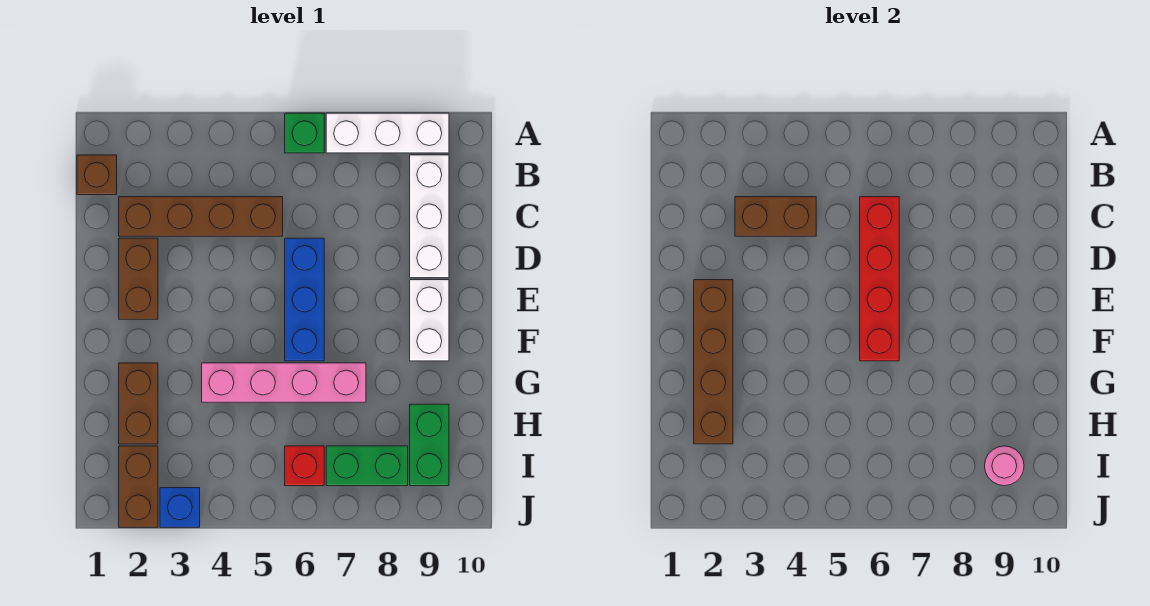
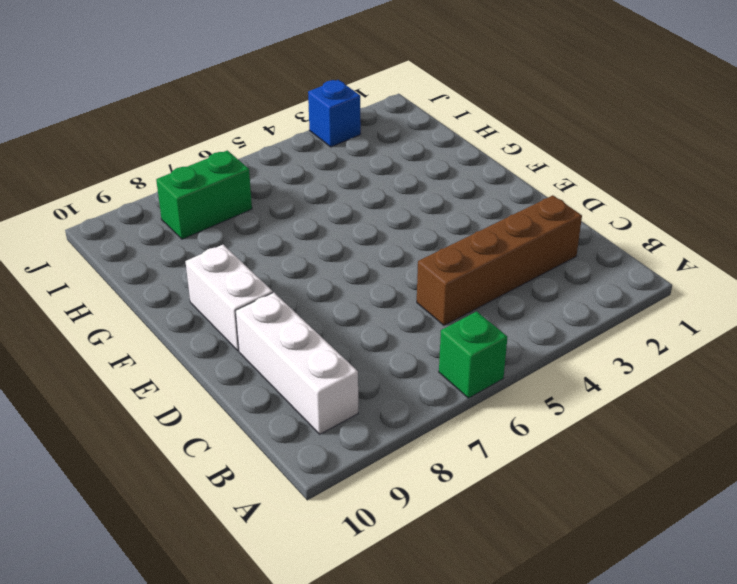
none -> white 1x3 brick [326,113,449,153]
none -> brown 1x1 brick [77,155,117,195]
none -> brown 1x2 brick [119,238,158,319]

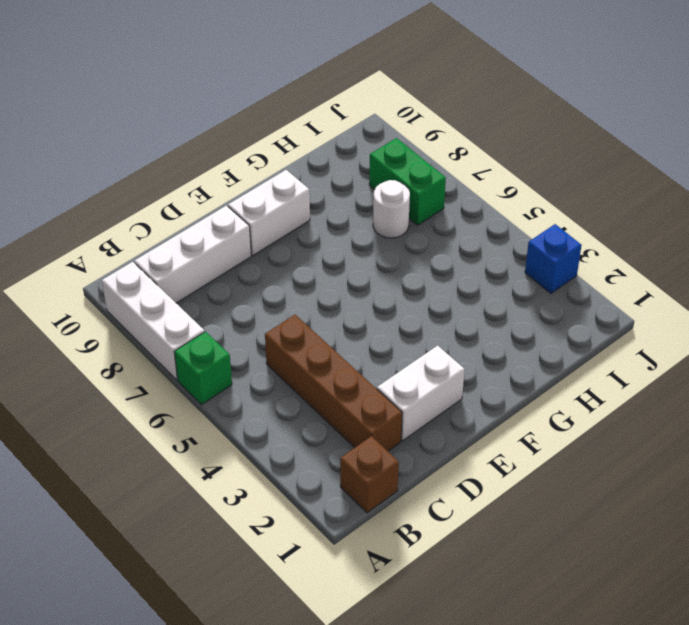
white 1x2 brick [377,346,465,441] -> brown 1x2 brick [119,238,158,319]
white 1x1 round brick [373,180,410,238] -> none
none -> blue 1x3 brick [285,238,324,361]
none -> brown 1x2 brick [119,363,158,444]
none -> pink 1x4 brick [202,363,366,402]

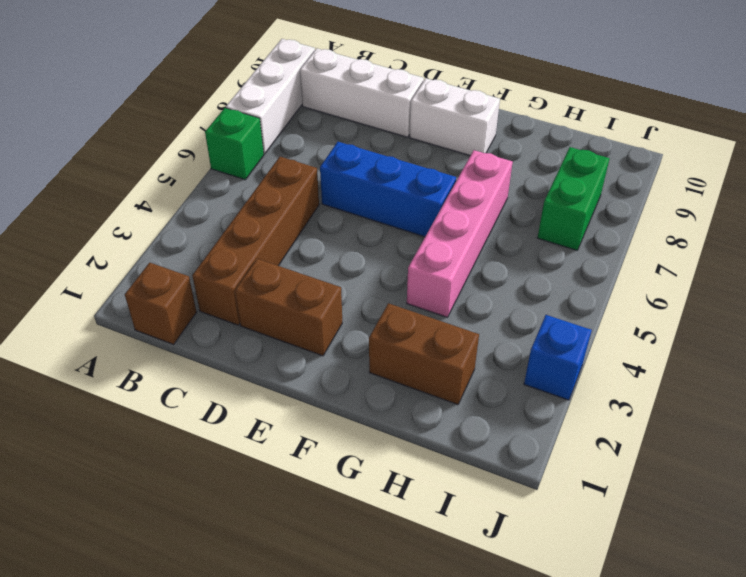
none -> green 1x2 brick [410,404,449,486]
none -> brown 1x2 brick [119,446,158,527]
none -> red 1x1 brick [285,446,324,486]

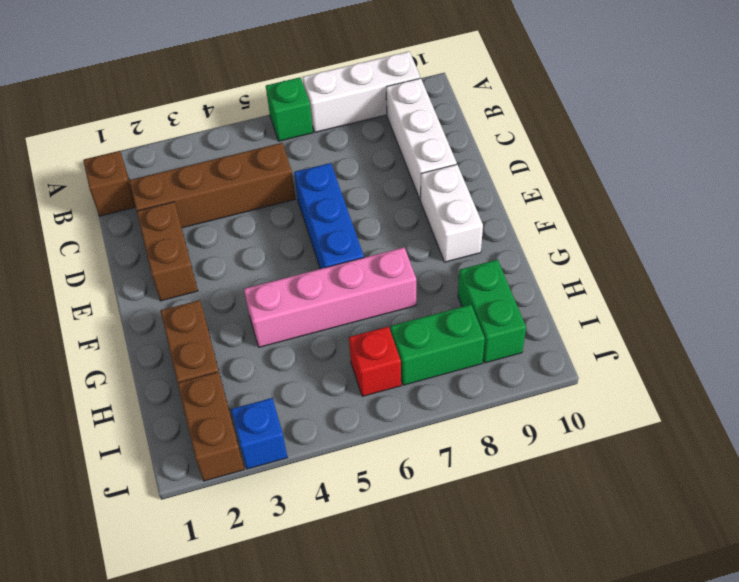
none -> brown 1x2 brick [735,197,816,236]
none -> red 1x4 brick [860,197,899,361]
none -> brown 1x4 brick [694,280,733,444]

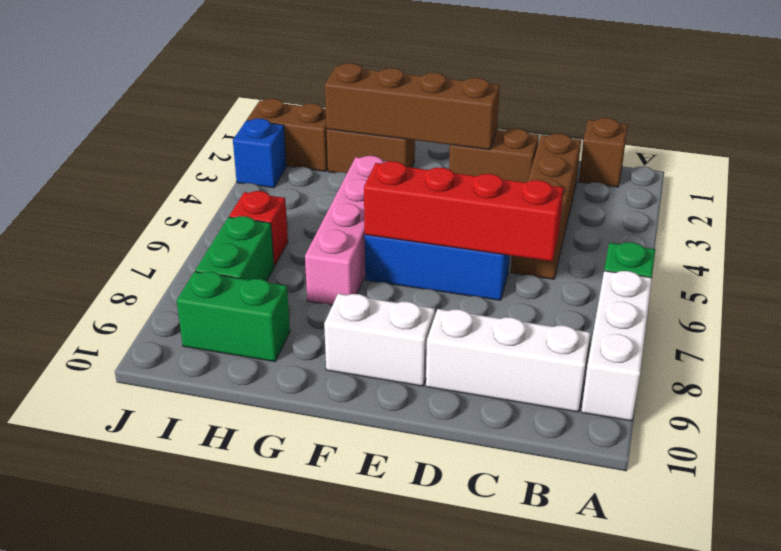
none -> brown 1x2 brick [735,197,816,236]
none -> pink 1x1 round brick [985,446,1024,486]

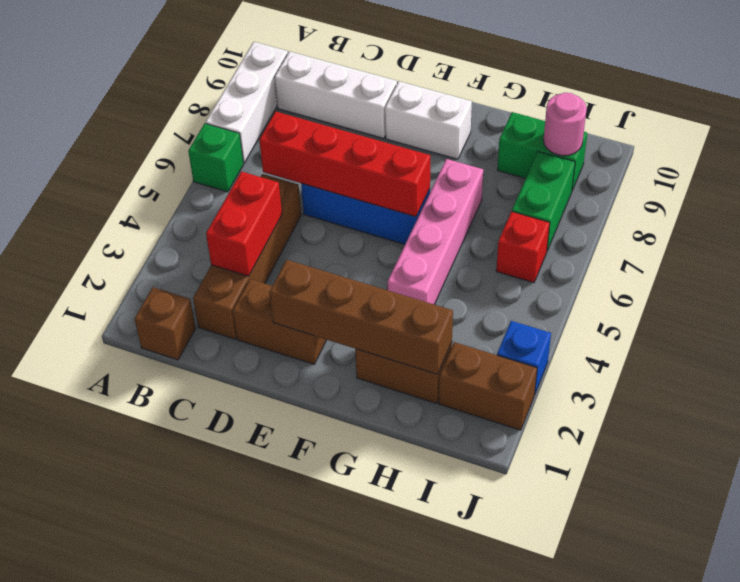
red 1x2 brick [206,171,282,276] -> brown 1x2 brick [735,197,816,236]

